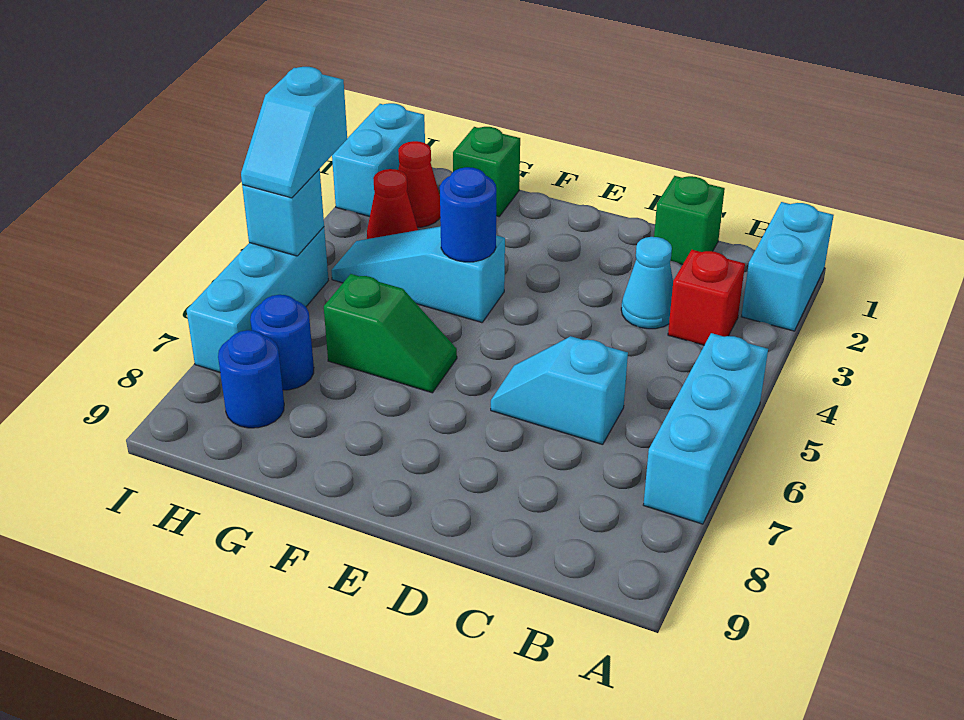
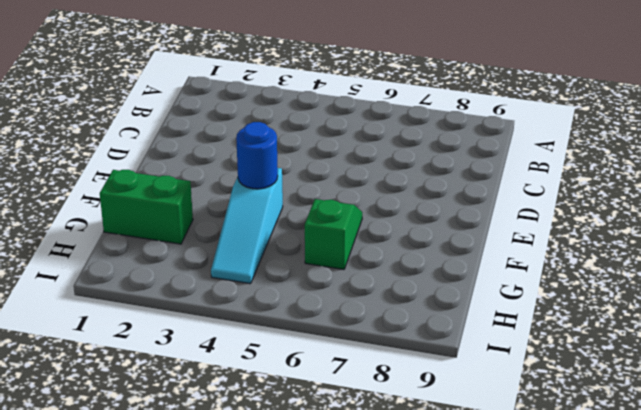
green 1x2 brick [100,170,193,244] -> green 1x1 brick [453,127,520,217]
none -> cyan 1x2 brick [741,202,834,331]
none -> cyan 1x3 brick [643,333,768,524]
none -> red 1x1 brick [668,250,745,345]

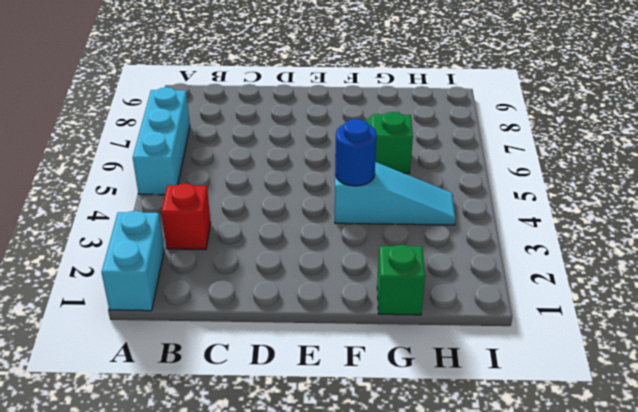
none -> green 1x1 brick [654,176,725,265]
none -> cyan 1x1 cone [621,237,673,329]
none -> cyan 1x2 slope [491,336,628,445]

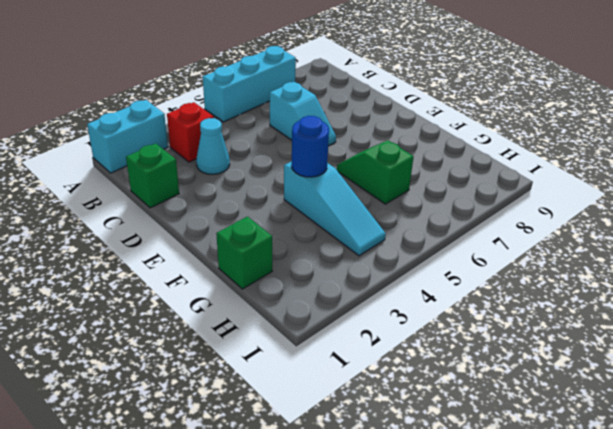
none -> red 1x1 cone [398,141,440,227]
none -> red 1x1 cone [367,169,418,239]
none -> blue 1x1 round brick [250,295,314,390]

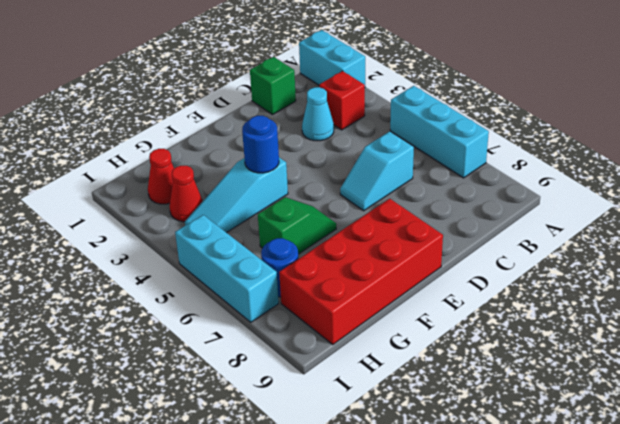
red 2x4 brick [279,199,443,344] -> blue 1x1 round brick [218,330,284,428]
none -> green 1x1 brick [453,127,520,217]
none -> cyan 1x2 brick [332,103,425,217]
none -> cyan 1x1 brick [242,169,324,256]

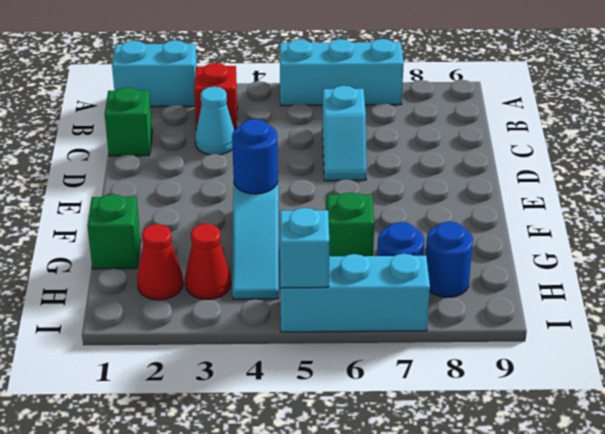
none -> cyan 1x2 brick [332,103,425,217]
none -> cyan 1x2 slope [241,67,347,198]

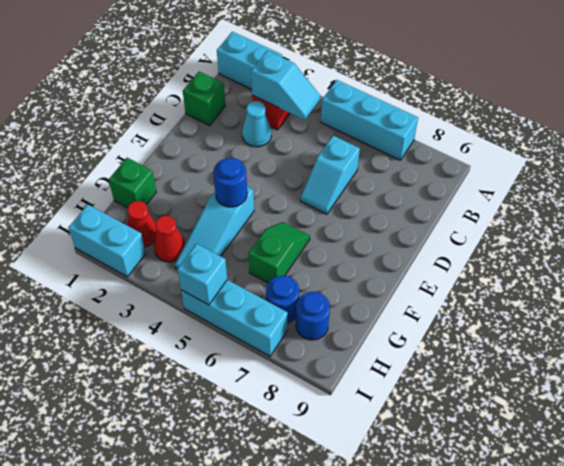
cyan 1x2 slope [251,51,320,120] -> cyan 1x2 slope moved to [241,67,347,198]

